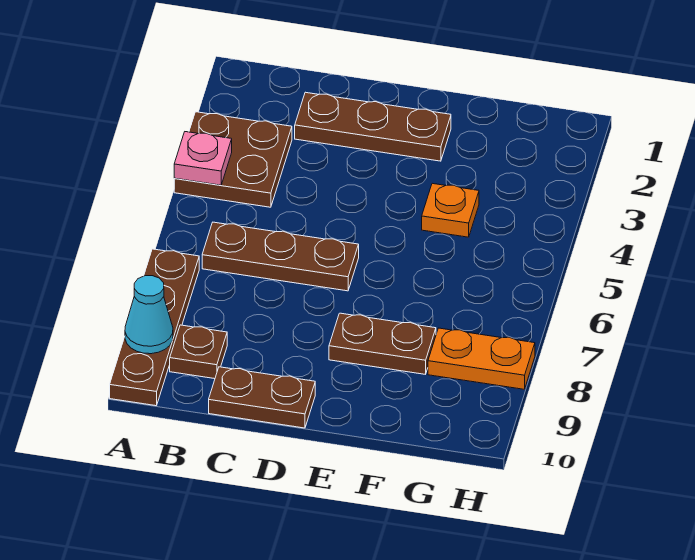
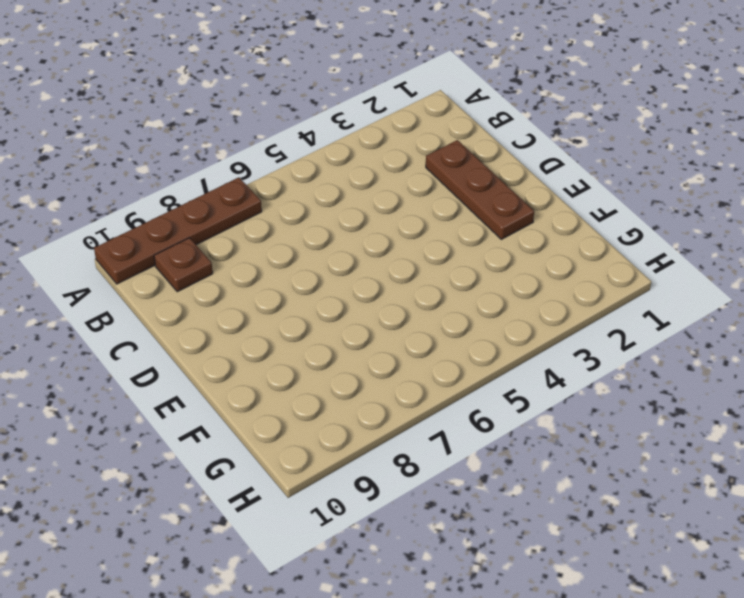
none -> brown 2x2 plate [174,112,292,207]
none -> brown 1x3 plate [202,222,359,291]

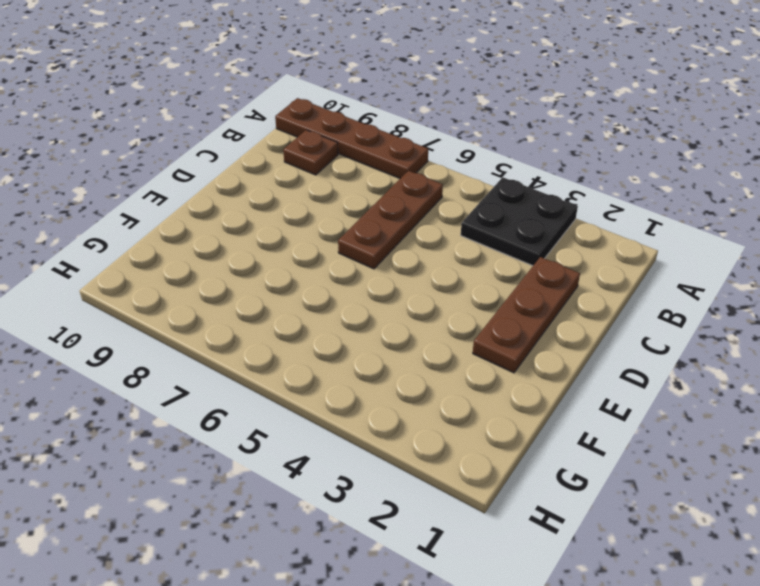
black 2x2 plate [461,177,578,266] -> brown 2x2 plate [174,112,292,207]
none -> brown 1x2 plate [209,367,315,428]
none -> brown 1x2 plate [329,313,436,374]

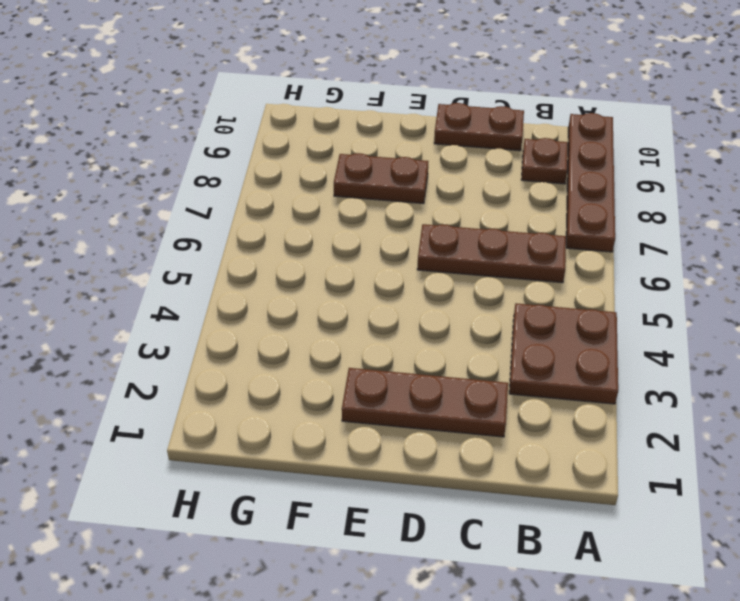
none -> orange 1x1 plate [422,183,479,237]
none -> orange 1x2 plate [428,328,535,389]

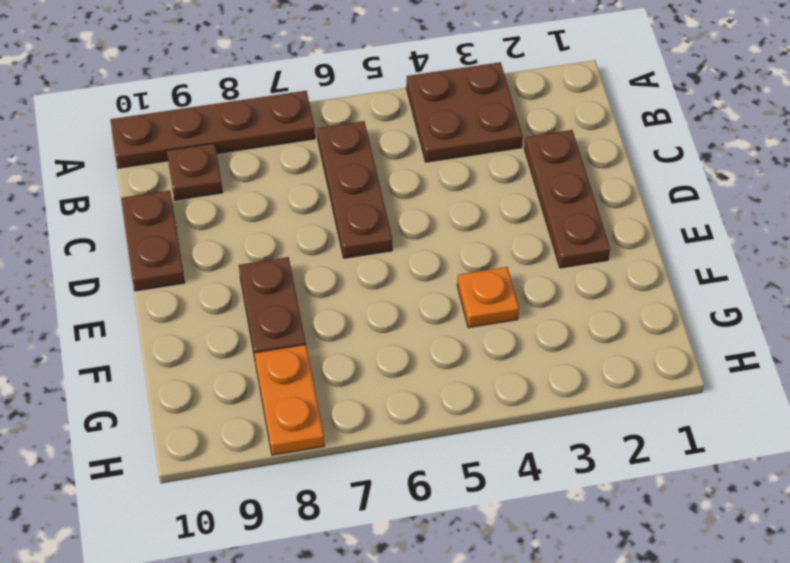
none -> pink 1x1 plate [174,132,232,185]
none -> cyan 1x1 cone [125,276,173,354]

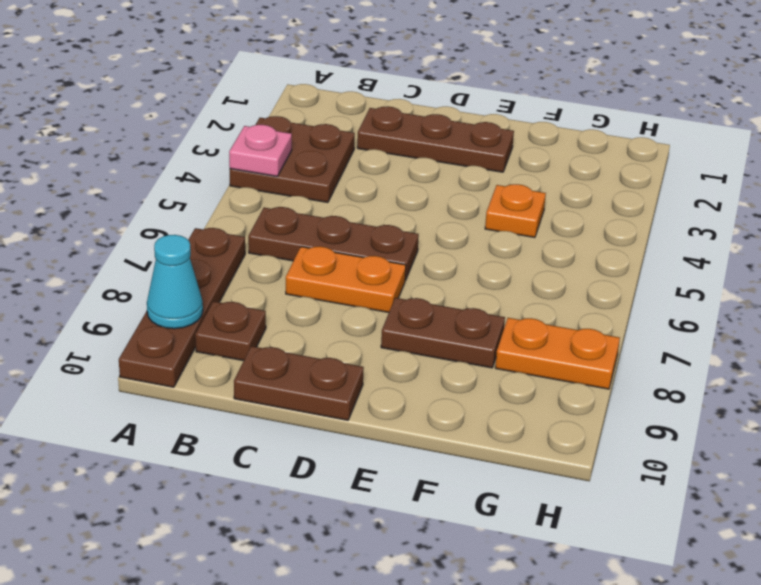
orange 1x2 plate [286,246,406,313] -> none

